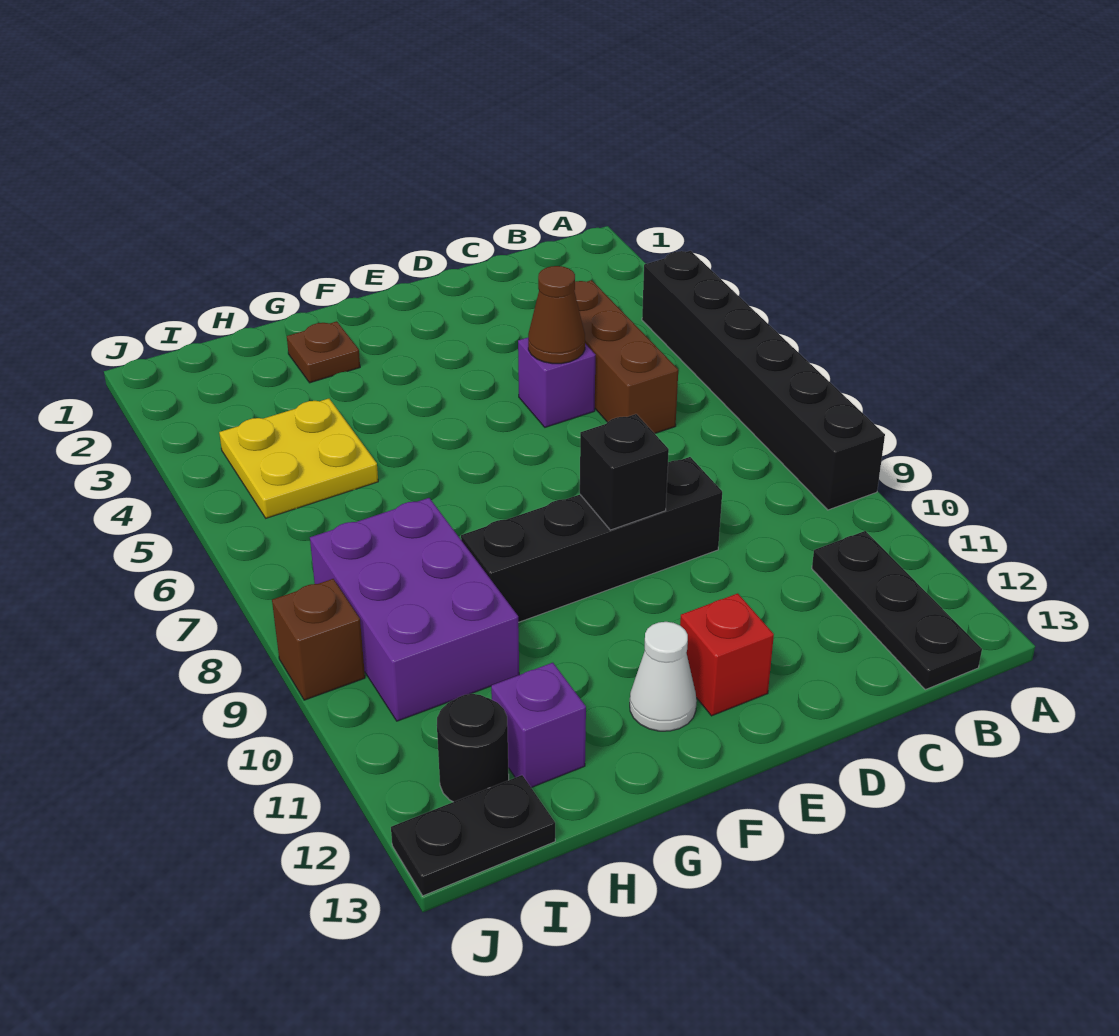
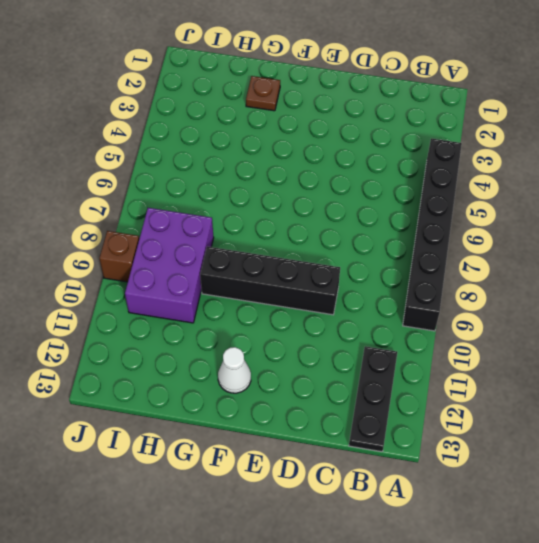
none -> brown 1x3 brick [574,280,678,434]
none -> purple 1x1 brick [518,338,596,427]
none -> red 1x1 brick [680,593,774,716]

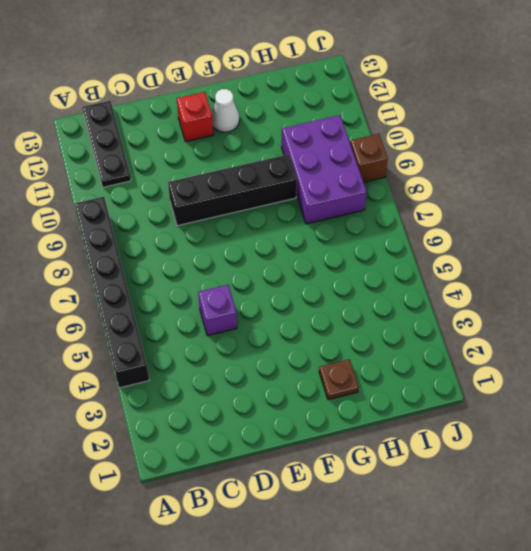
none -> brown 1x3 brick [574,280,678,434]
none -> yellow 2x2 plate [219,399,378,518]
none -> purple 1x1 brick [491,663,586,788]

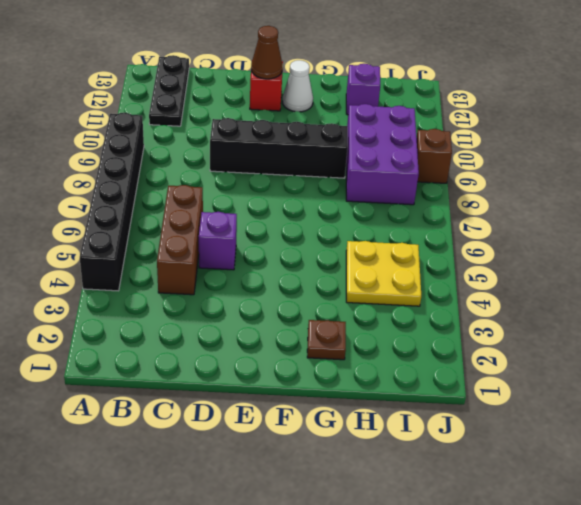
brown 1x1 cone [251,26,283,79] -> brown 1x1 cone moved to [528,266,585,364]
none -> black 1x1 round brick [437,694,509,802]
none -> black 1x2 plate [391,775,555,896]
none -> black 1x1 brick [580,414,669,530]

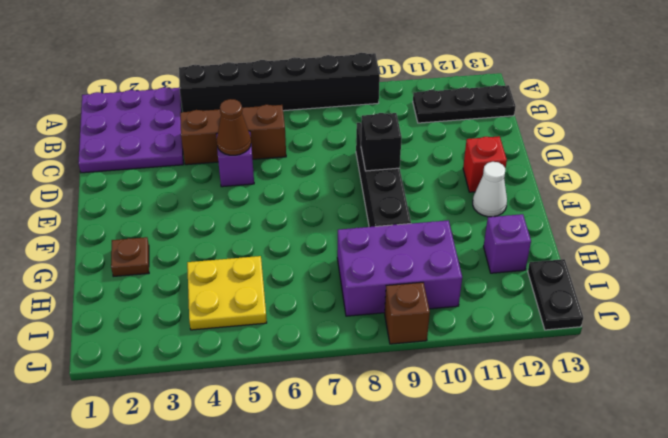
purple 3x3 plate [79,87,183,173] -> none
none -> black 1x1 round brick [437,694,509,802]

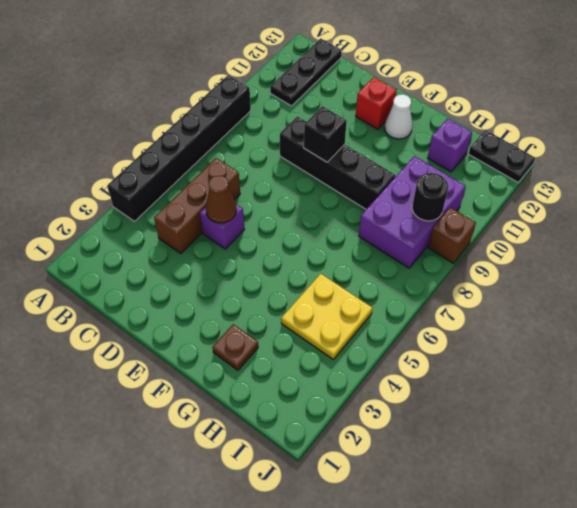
black 1x1 round brick [412,173,448,221] -> black 1x1 round brick moved to [437,694,509,802]

